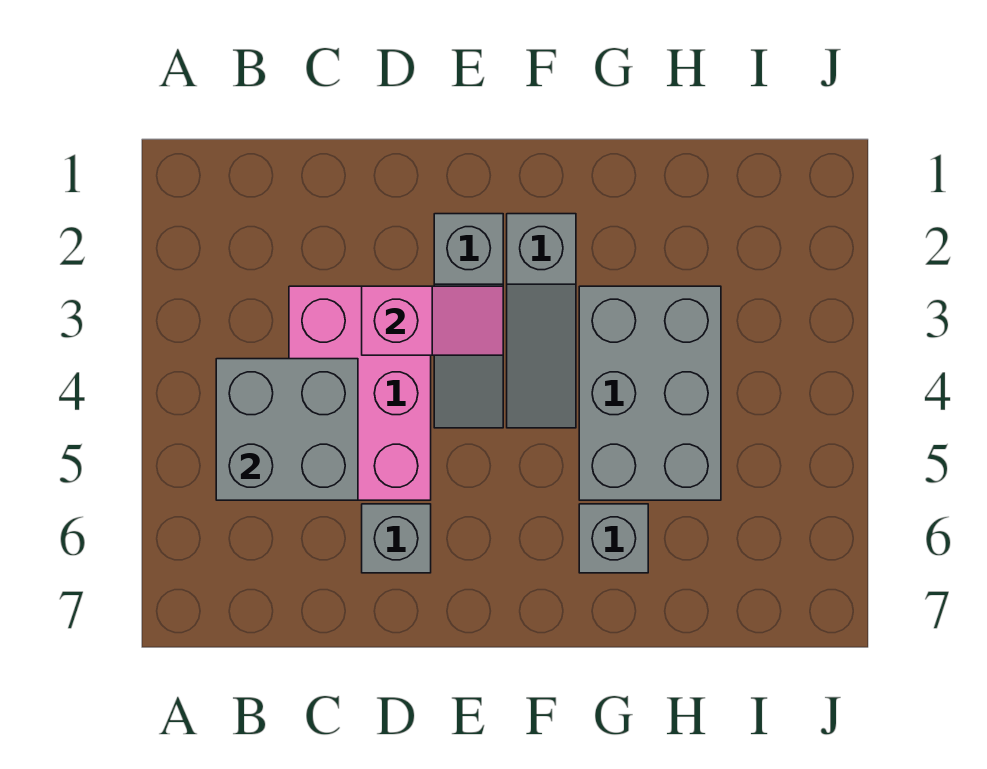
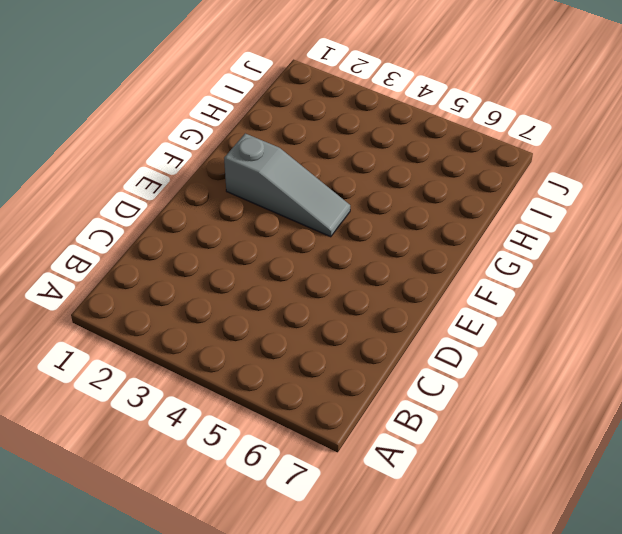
none -> pink 2x3 brick [289,286,431,500]
none -> grey 1x1 brick [362,504,431,573]

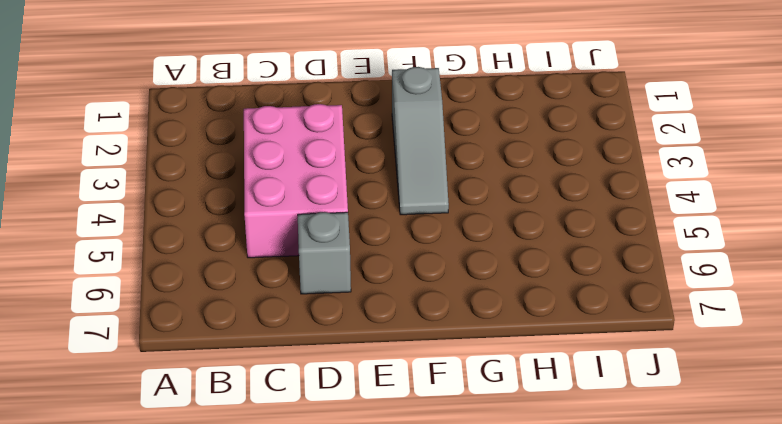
none -> grey 1x3 slope [434,214,503,428]
none -> grey 2x3 brick [579,286,721,500]

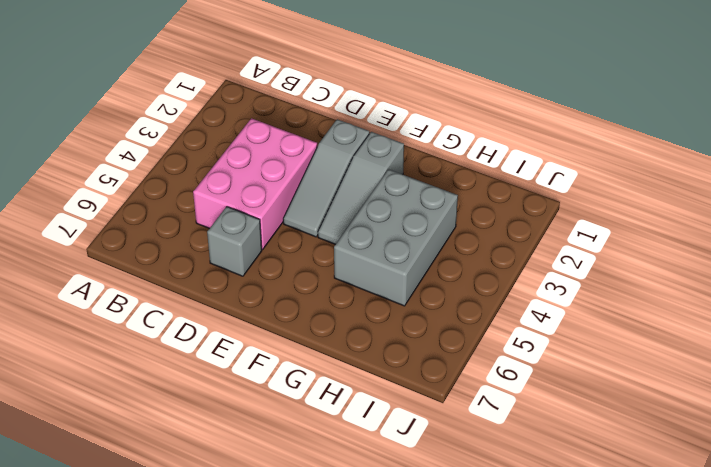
none -> grey 1x1 brick [579,504,648,573]
none -> grey 2x2 brick [216,359,358,500]

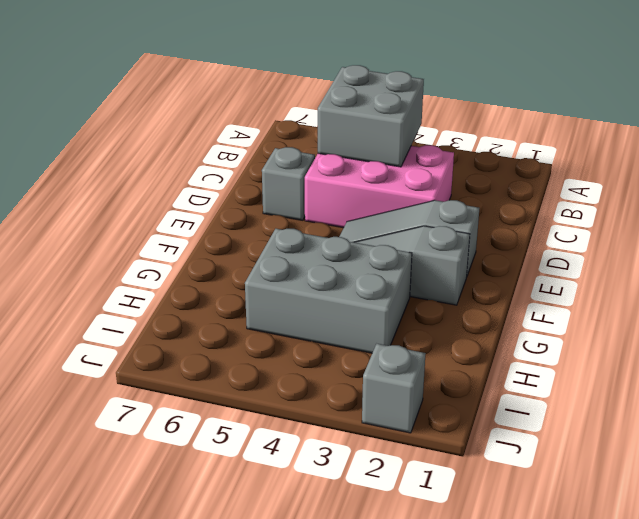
grey 1x1 brick [362,344,426,433] -> grey 1x1 brick moved to [579,504,648,573]
none -> pink 1x2 slope [362,286,503,355]

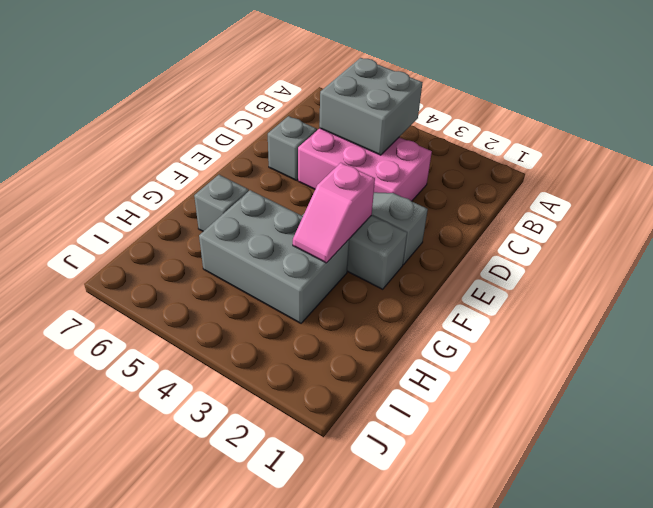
pink 1x2 slope [293,163,375,263] -> pink 1x2 slope moved to [362,286,503,355]

